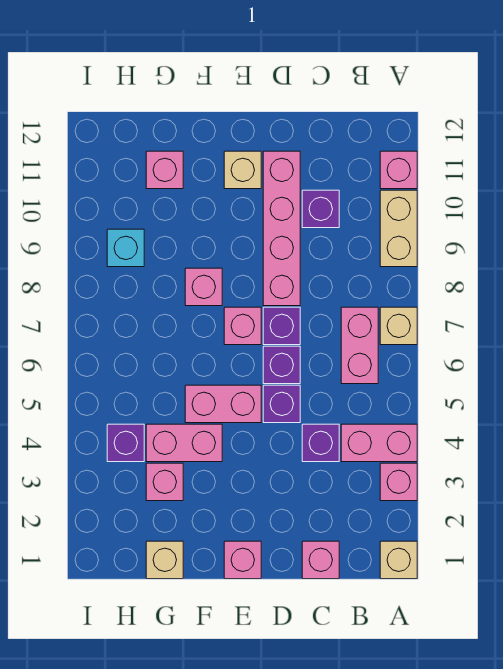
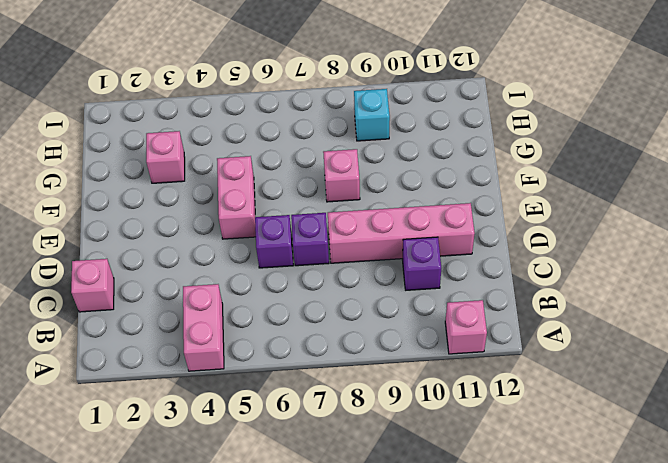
none -> tan 1x1 brick [380,541,417,579]
none -> pink 1x1 brick [380,463,417,501]
none -> tan 1x1 brick [380,307,417,345]

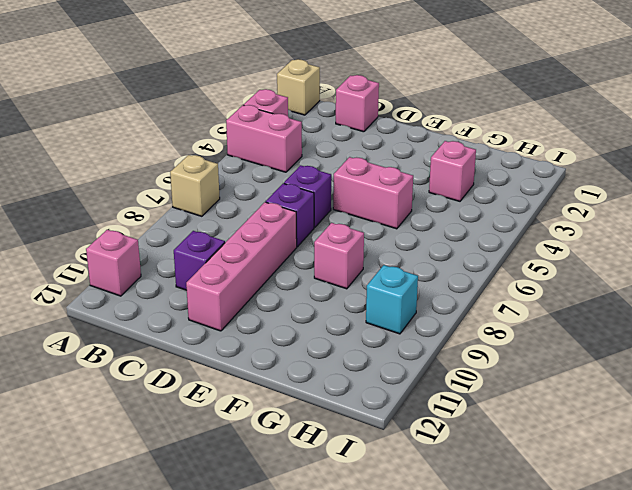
none -> tan 1x2 brick [380,190,417,267]
none -> pink 1x2 brick [341,307,378,384]
none -> purple 1x1 brick [302,424,339,462]

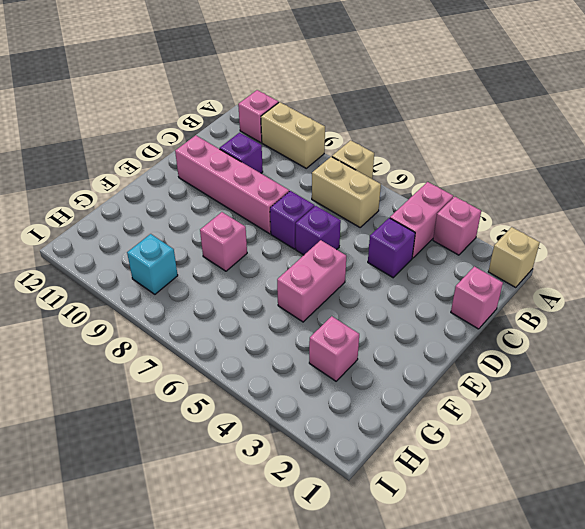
tan 1x2 brick [312,157,381,227] -> pink 1x2 brick [341,307,378,384]
none -> purple 1x1 brick [263,385,300,423]
none -> pink 1x1 brick [224,541,261,579]
none -> pink 1x1 brick [224,307,261,345]

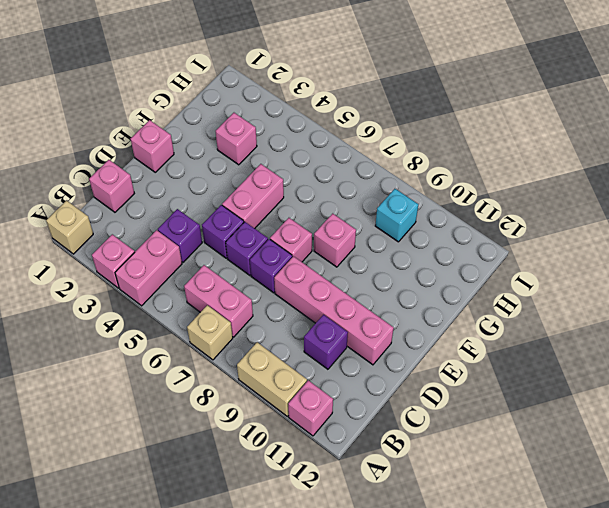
none -> tan 1x1 brick [224,151,261,189]
none -> pink 1x2 brick [146,424,222,462]
none -> tan 1x1 brick [146,541,183,579]

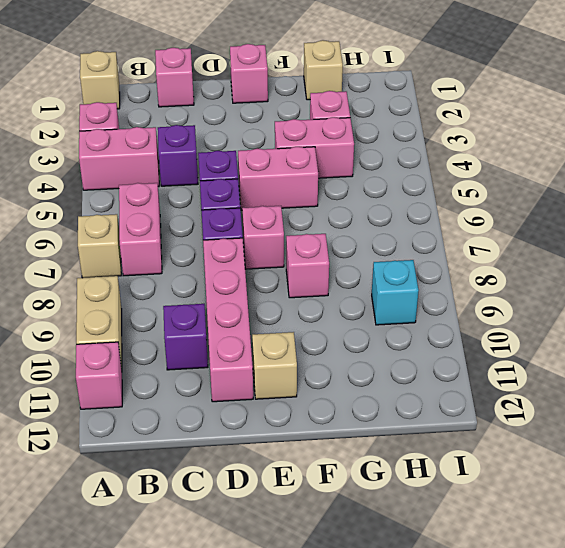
none -> pink 1x1 brick [146,151,183,189]
none -> purple 1x1 brick [107,424,144,462]

